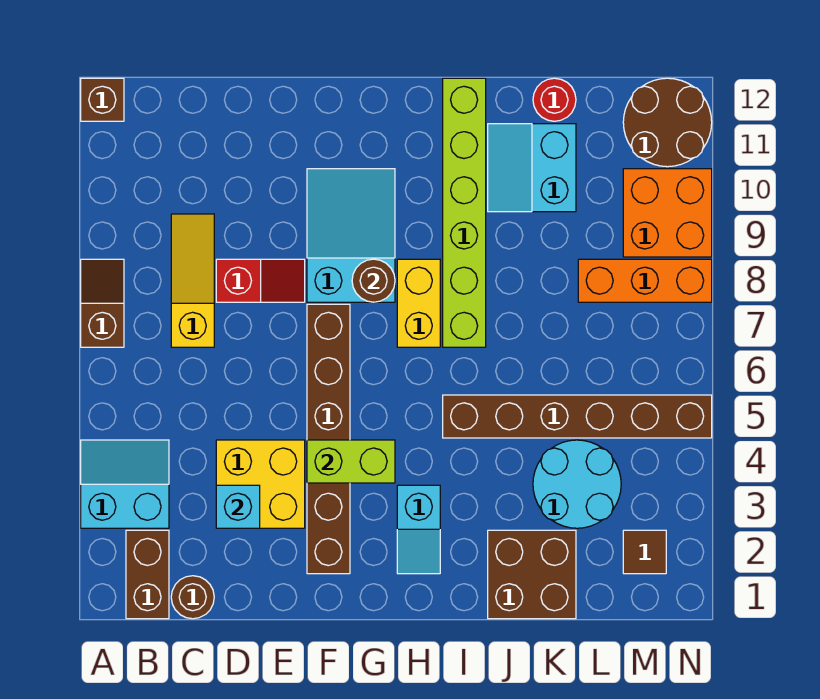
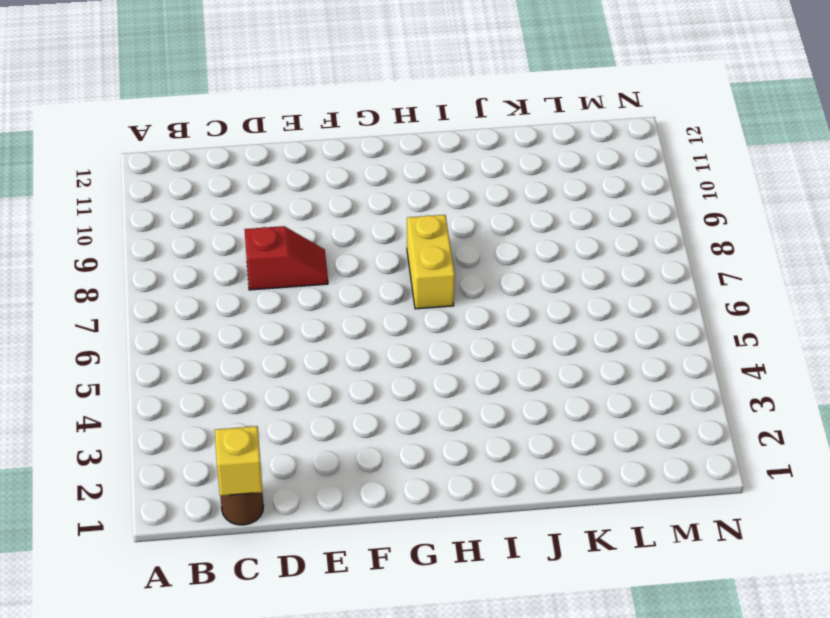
yellow 1x1 brick [215,426,263,496] -> none
none -> cyan 2x2 slope [81,440,169,528]
none -> brown 1x2 slope [81,259,124,347]
none -> brown 1x1 brick [81,78,124,121]

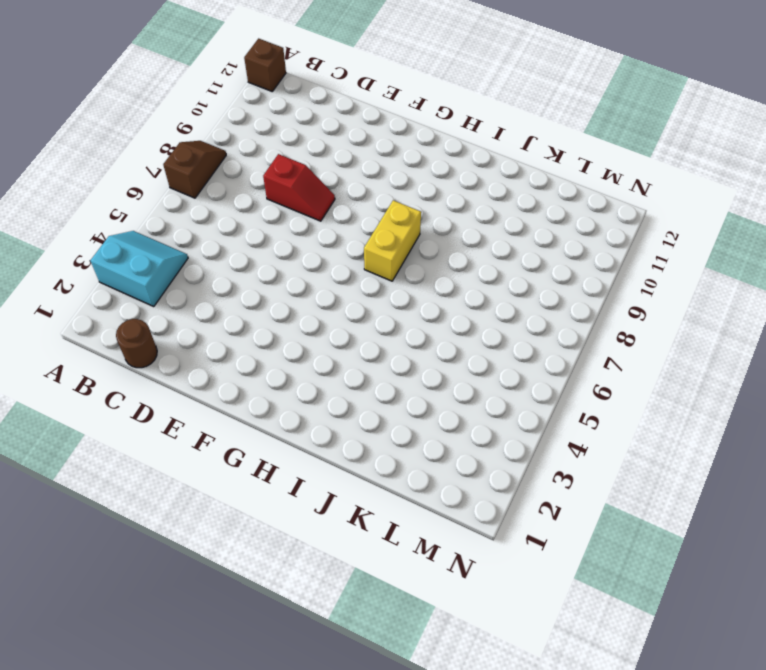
none -> brown 1x2 brick [126,530,169,619]
none -> yellow 1x3 slope [171,214,214,347]
none -> yellow 2x2 brick [216,440,305,528]

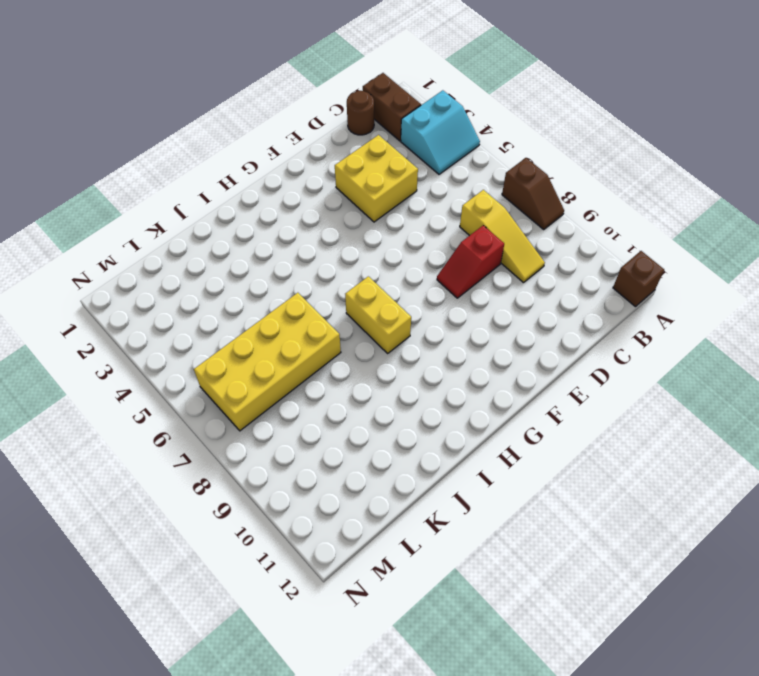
yellow 2x4 brick [194,293,341,431] -> none
none -> brown 1x6 brick [307,304,350,574]
none -> cyan 2x3 slope [307,169,395,302]
none -> cyan 1x2 slope [397,485,440,574]

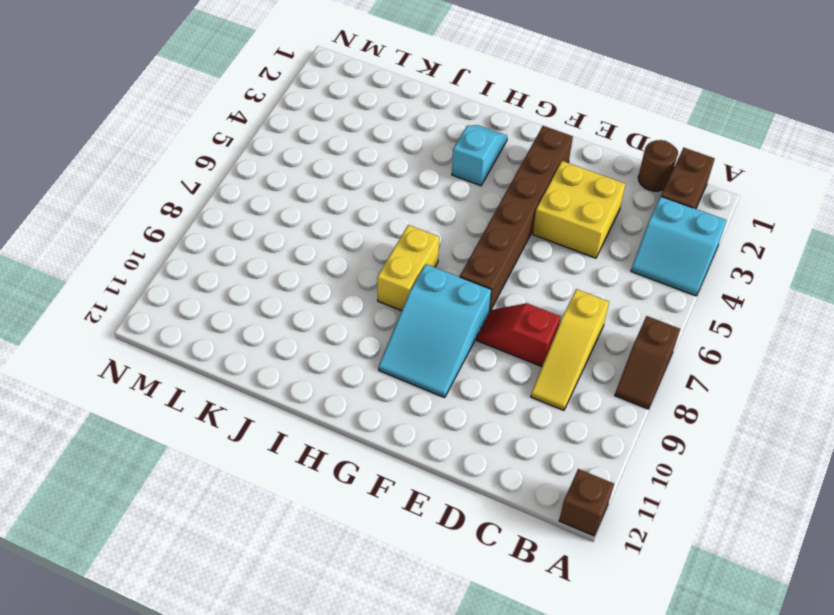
none -> brown 1x6 brick [443,395,712,438]
none -> lime 1x6 brick [443,78,486,347]
none -> brown 2x2 brick [488,530,576,619]

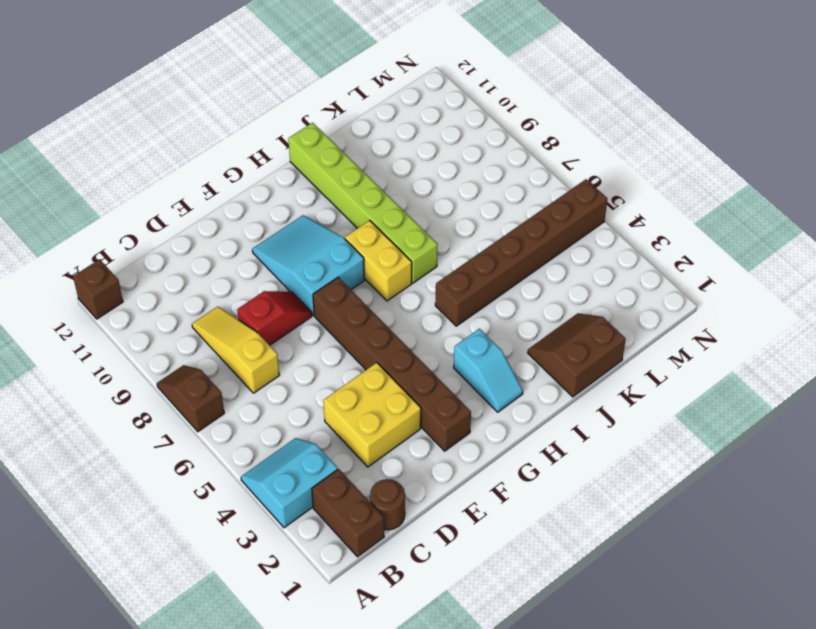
brown 2x2 slope [528,313,626,397] -> brown 2x2 brick [488,530,576,619]
none -> cyan 2x2 slope [488,124,576,212]
none -> cyan 2x2 round brick [533,440,621,528]
none -> red 1x1 round brick [533,78,576,121]

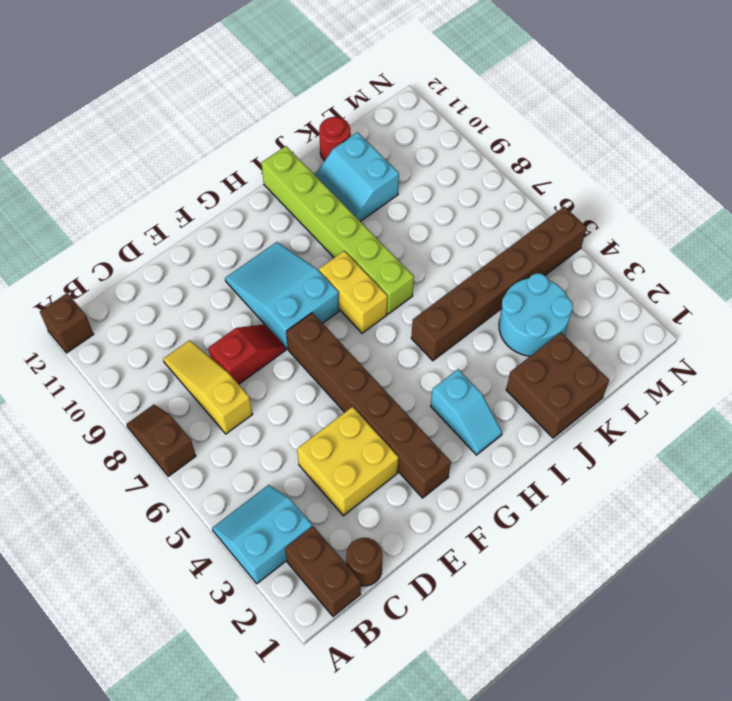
none -> orange 1x3 brick [578,259,712,302]
none -> brown 1x1 tile [623,530,666,574]
none -> orange 2x2 brick [623,169,712,257]

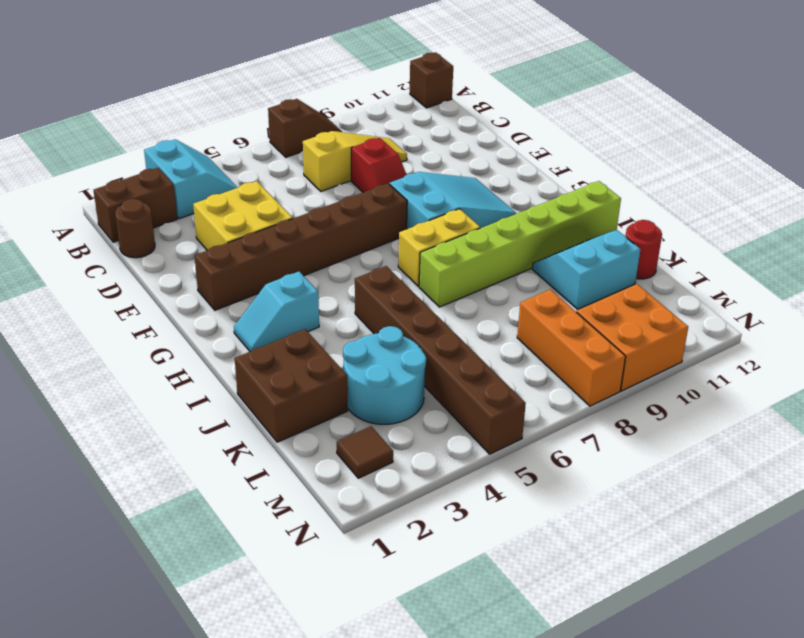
none -> brown 2x2 round brick [623,78,712,167]
none -> cyan 1x1 brick [216,485,260,528]
none -> lime 1x2 brick [307,440,395,483]

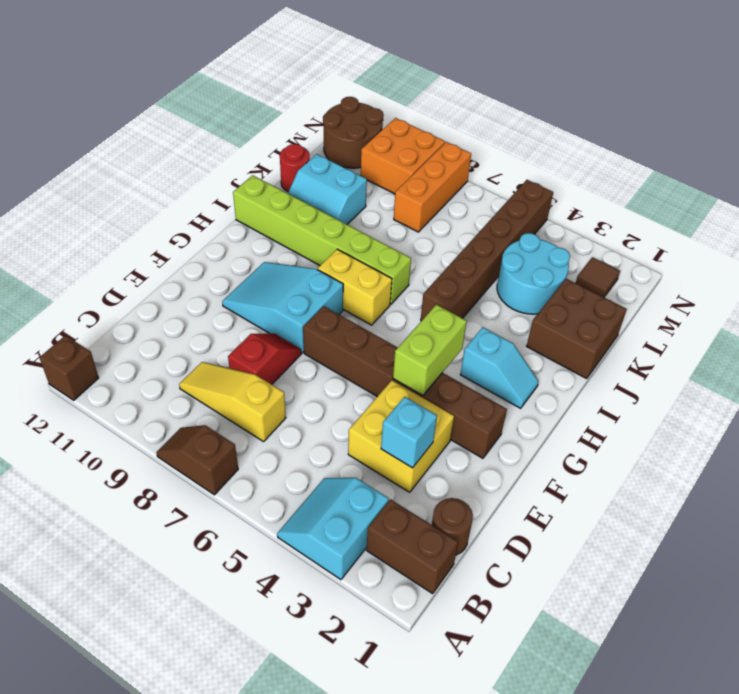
none -> brown 1x1 round brick [352,259,395,302]

